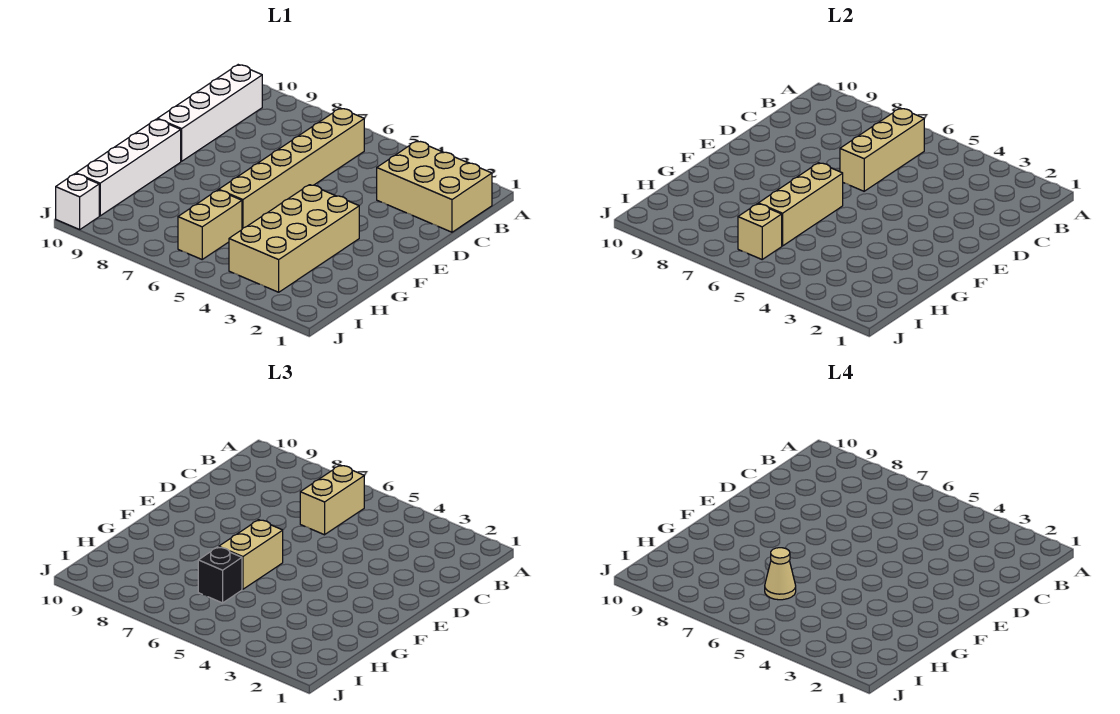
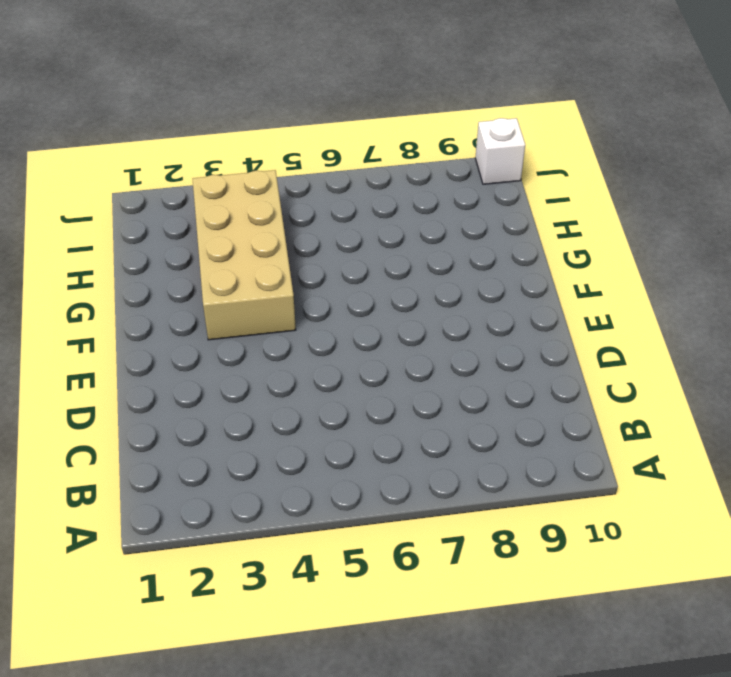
none -> tan 2x3 brick [377,141,492,232]
none -> tan 1x6 brick [219,108,364,229]
none -> white 1x4 brick [158,65,262,161]

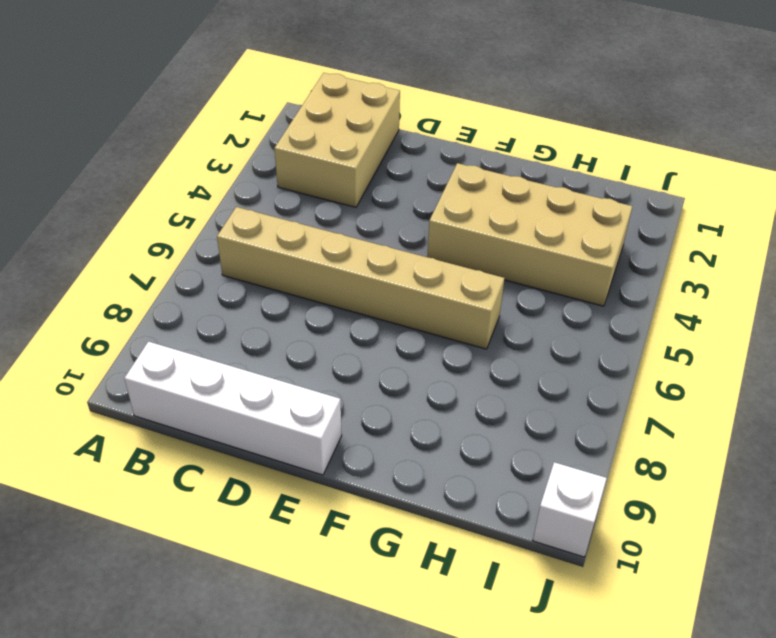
none -> white 1x4 brick [76,119,181,216]
none -> tan 1x2 brick [178,190,242,259]
none -> tan 1x3 brick [840,108,924,191]

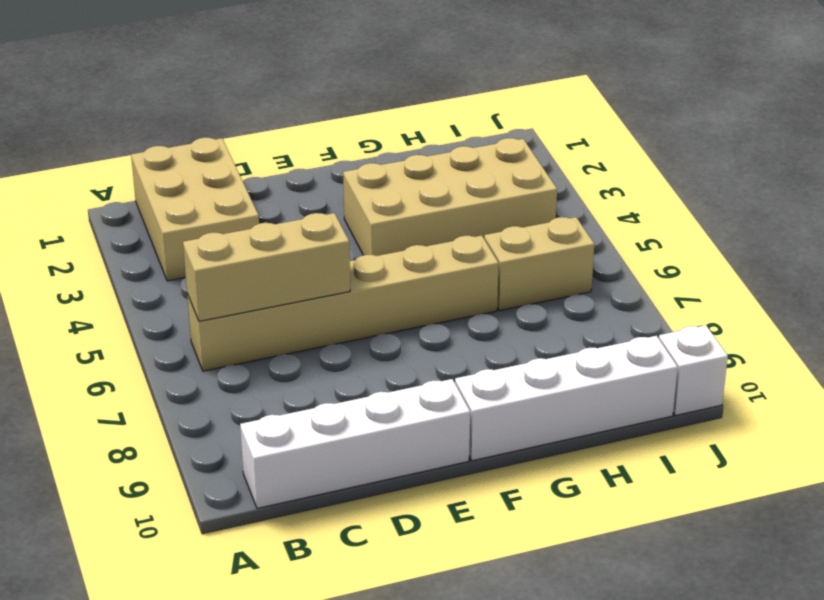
none -> tan 1x3 brick [758,163,843,246]
none -> tan 1x1 brick [738,204,782,259]
none -> tan 1x2 brick [300,465,364,535]

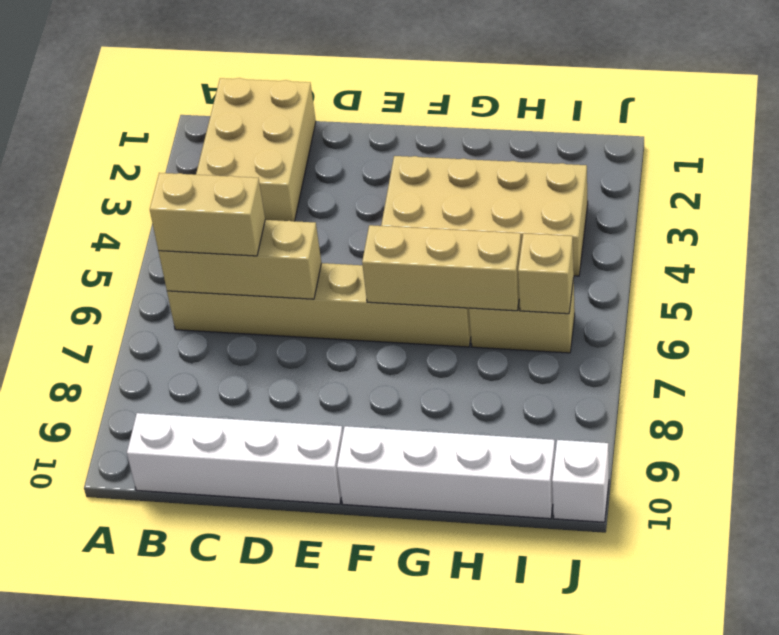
none -> tan 1x2 brick [219,520,283,589]
none -> black 1x1 brick [198,547,242,603]
none -> tan 1x1 cone [765,548,796,600]

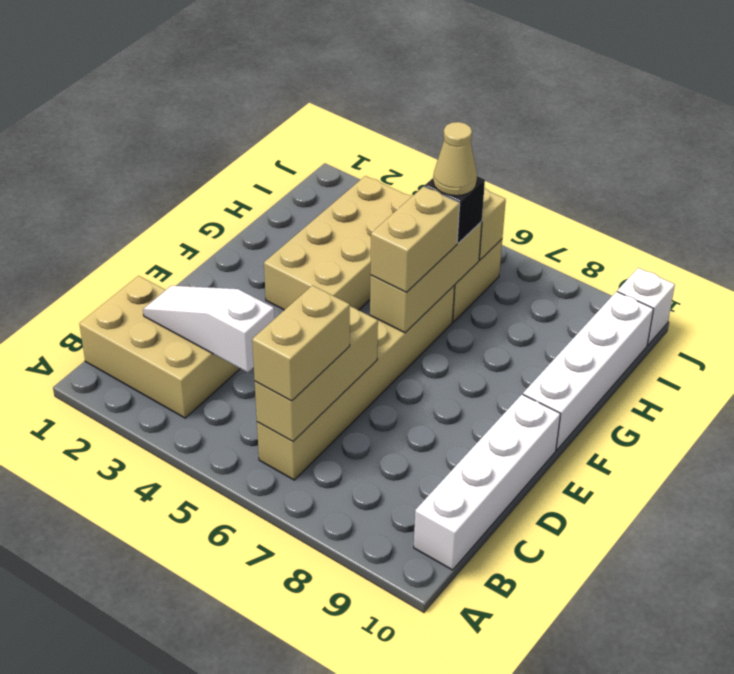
white 1x3 slope [143,286,274,372] -> none

